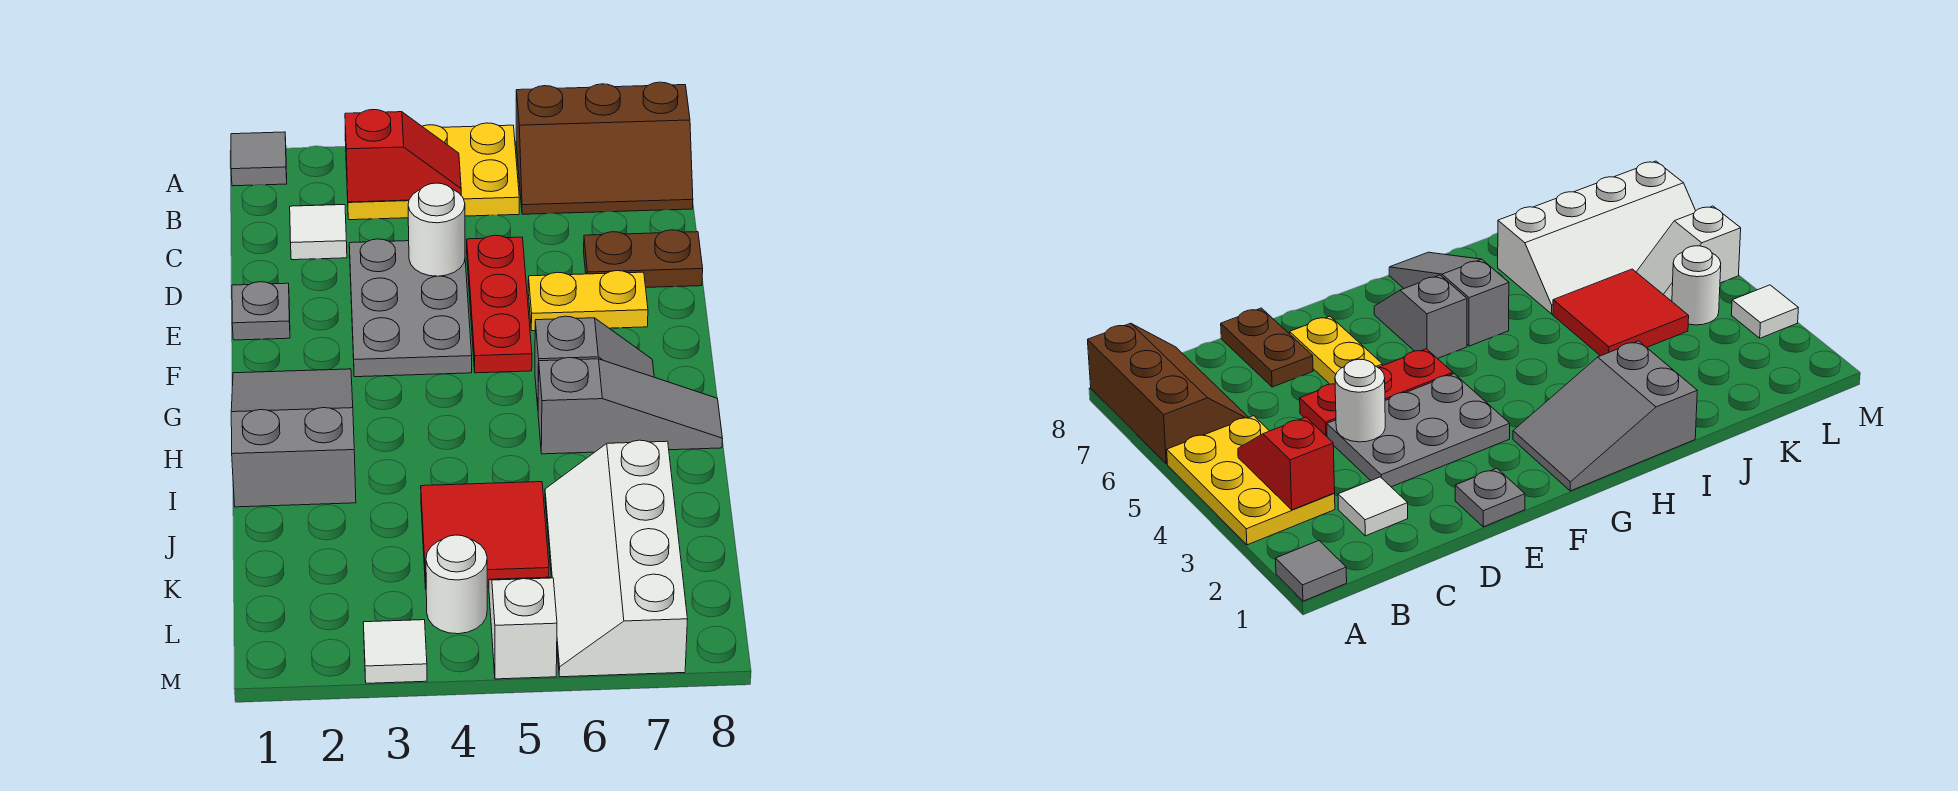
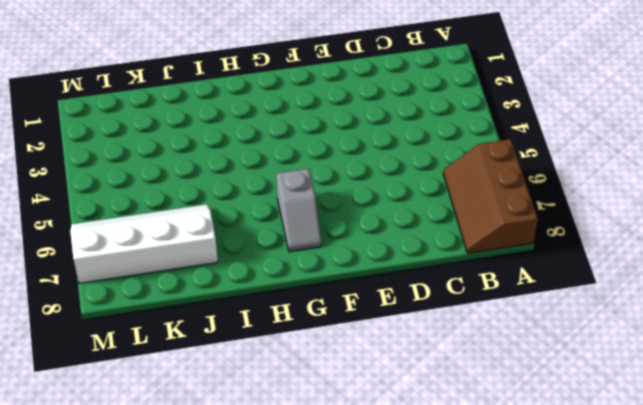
none -> grey 1x1 tile [231,132,287,186]
none -> yellow 2x3 plate [345,123,519,220]
none -> white 1x1 tile [290,205,347,260]

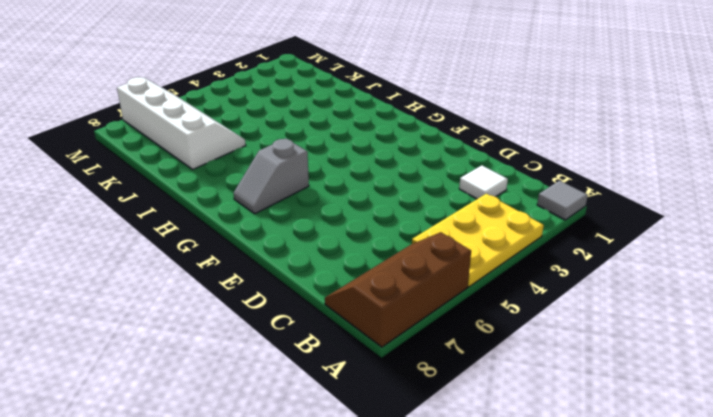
none -> grey 2x3 plate [349,239,472,377]
none -> red 1x3 plate [467,235,532,373]
none -> brown 1x2 plate [584,230,703,287]

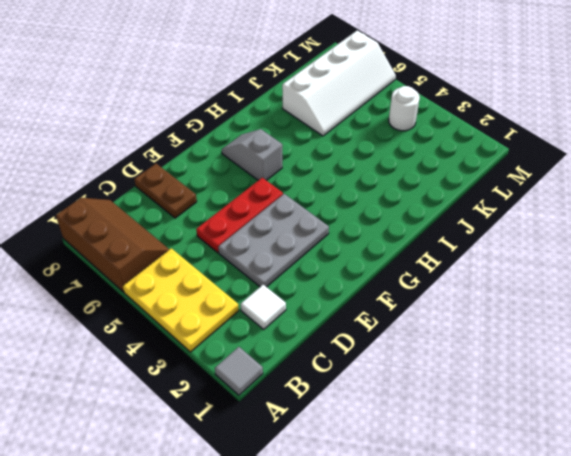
none -> grey 1x1 plate [232,282,290,340]
none -> yellow 1x2 plate [528,271,648,331]
none -> grey 2x3 slope [231,369,356,507]

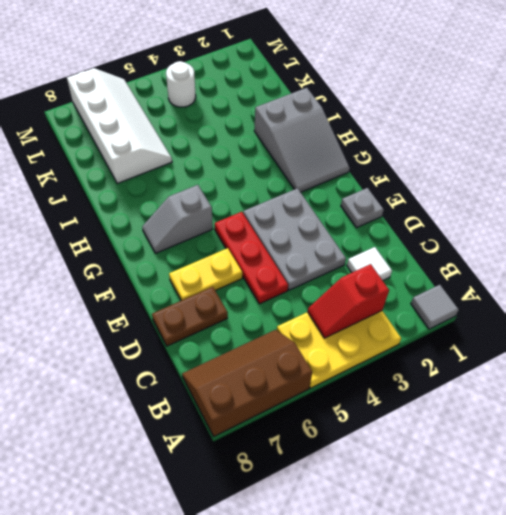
none -> grey 1x3 slope [538,358,723,454]
none -> red 2x2 tile [421,482,549,589]
none -> white 1x2 slope [489,577,557,679]

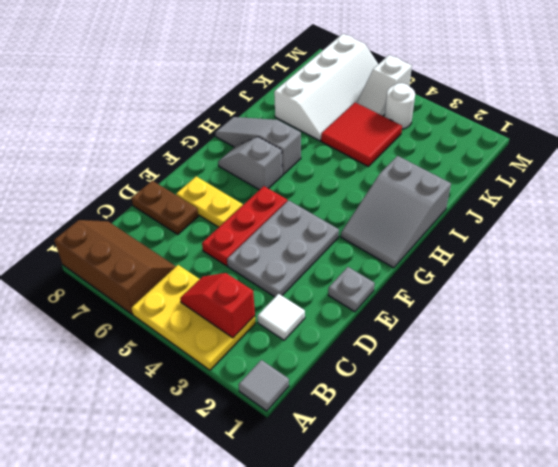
none -> white 1x1 tile [363,620,427,683]
none -> white 1x1 round brick [408,183,465,276]

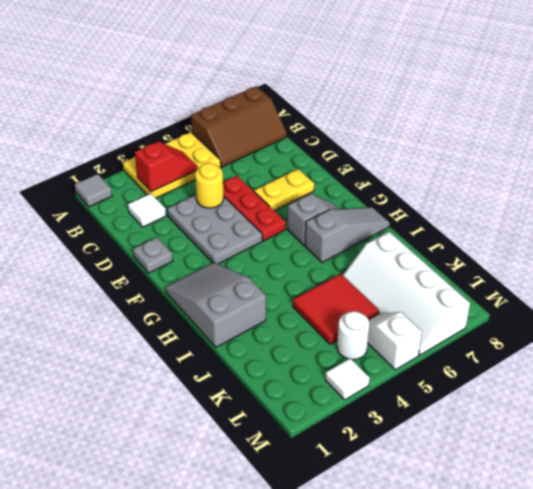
yellow 1x1 round brick [195,163,224,208] -> white 1x1 round brick [408,183,465,276]
none -> brown 1x2 plate [584,230,703,287]

